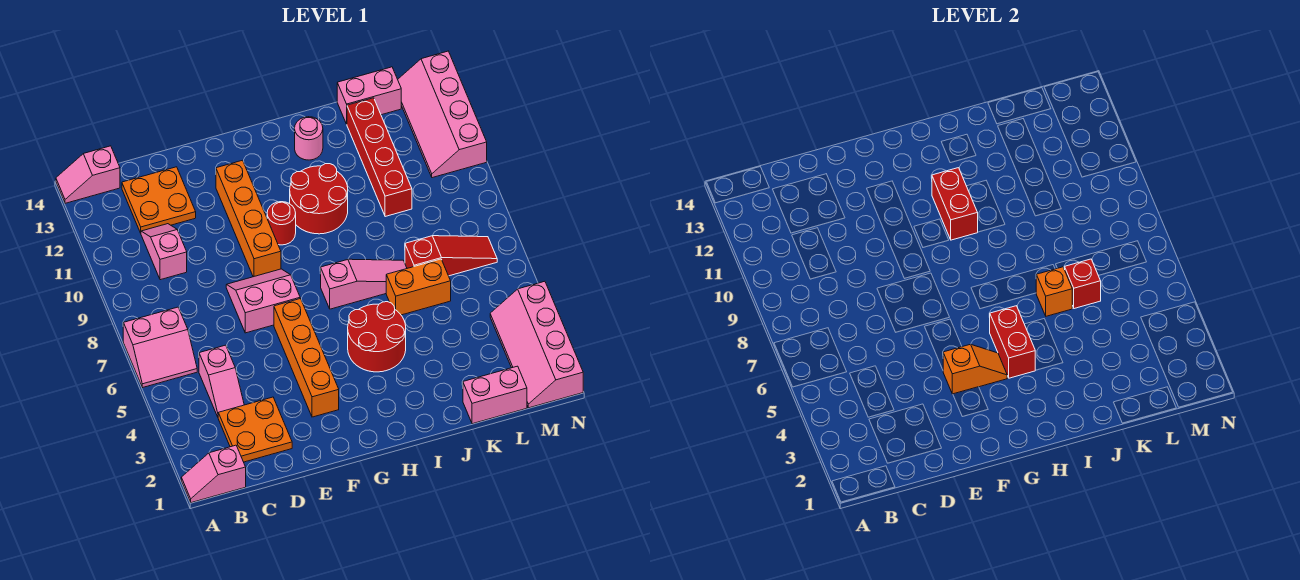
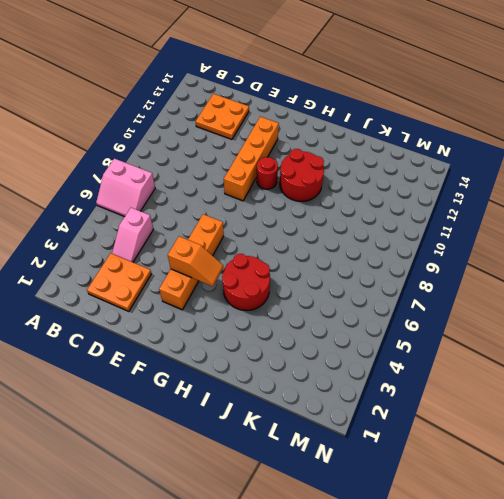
none -> pink 1x2 slope [181,445,246,503]
none -> pink 1x2 slope [56,146,120,203]
none -> pink 1x2 slope [141,224,187,280]

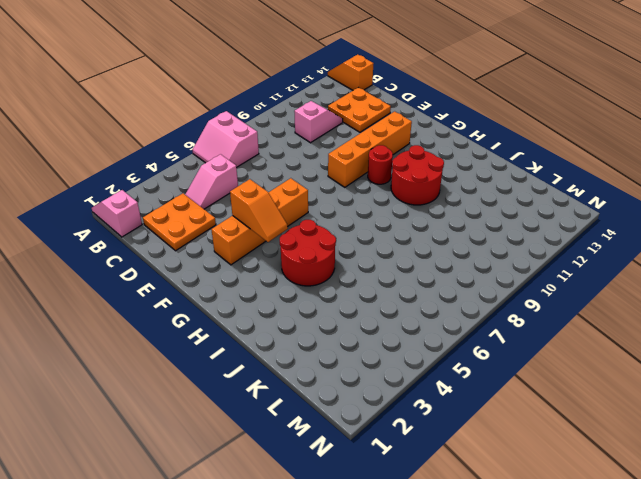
orange 1x2 slope [328,54,374,90] -> pink 1x2 slope [56,146,120,203]
none -> pink 2x2 slope [226,269,300,333]
none -> pink 1x3 slope [321,259,407,309]
none -> pink 1x1 round brick [295,117,323,160]

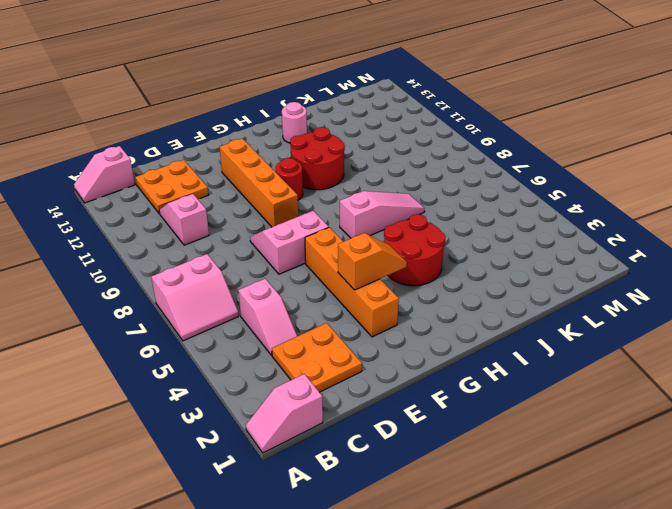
none -> orange 1x2 brick [386,259,451,315]
none -> pink 1x2 brick [463,366,527,424]
none -> red 1x3 slope [405,236,497,276]

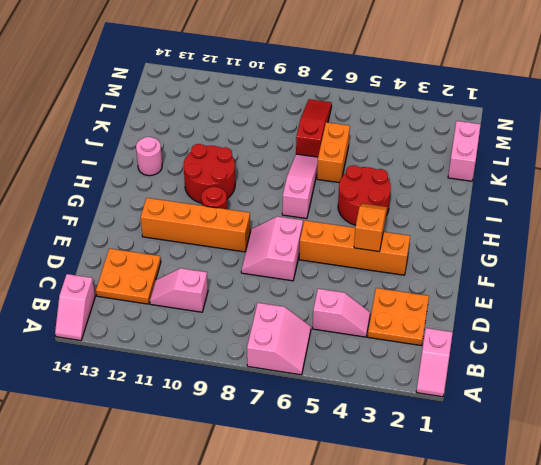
none -> red 1x4 brick [347,98,412,217]
none -> pink 1x2 brick [337,67,401,124]
none -> pink 2x4 slope [490,281,583,408]

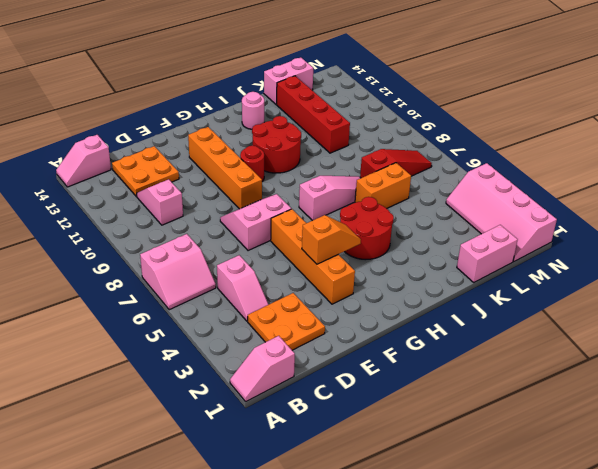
none -> pink 2x4 slope [398,51,487,178]
none -> red 1x2 brick [989,306,1035,378]
none -> red 1x2 brick [932,168,978,240]

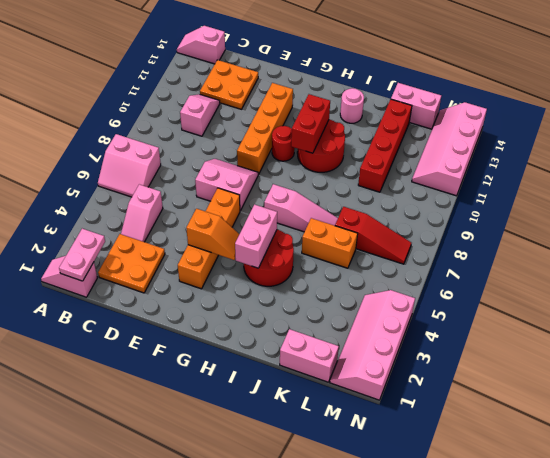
pink 1x2 plate [59,229,105,281] -> none
pink 1x2 brick [235,205,277,268] -> red 1x2 brick [989,306,1035,378]
none -> orange 1x1 brick [1036,267,1073,316]
none -> red 1x1 brick [1065,259,1101,309]

